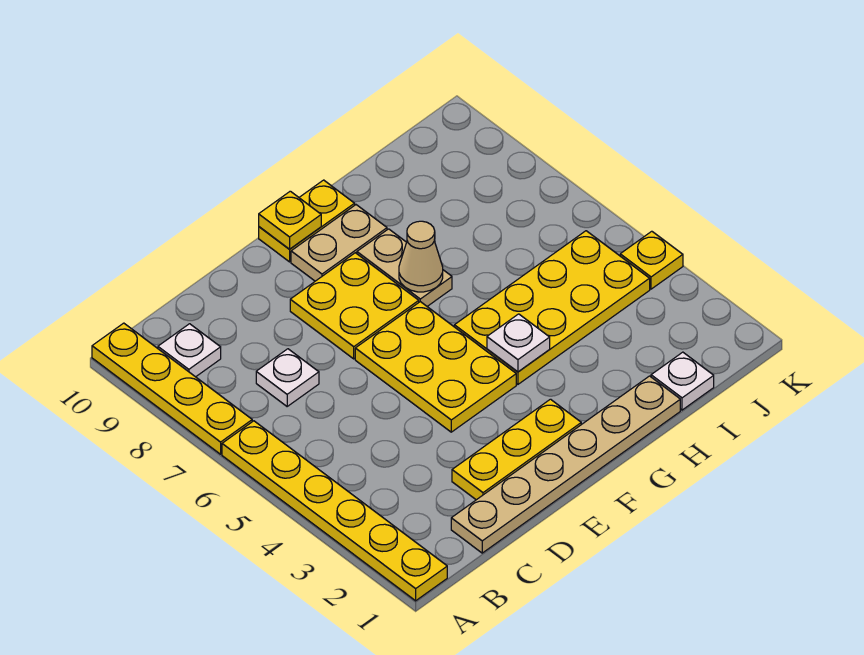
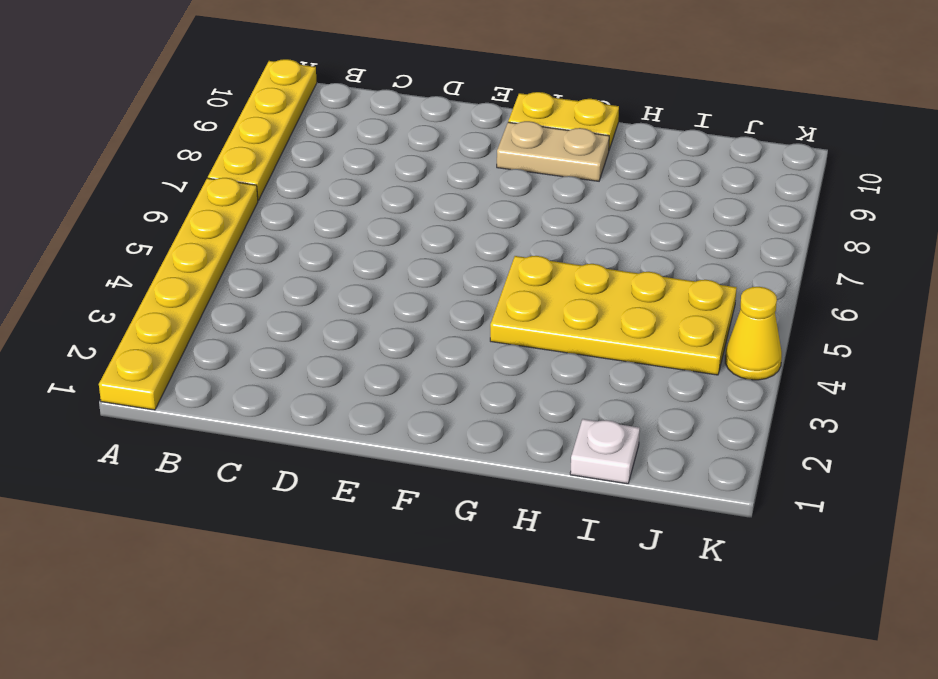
yellow 1x1 cone [725,287,782,380] -> yellow 1x1 plate [620,231,683,289]
none -> white 1x1 plate [158,324,221,377]
none -> tan 1x6 plate [451,376,680,553]
none -> white 1x1 plate [256,349,319,406]

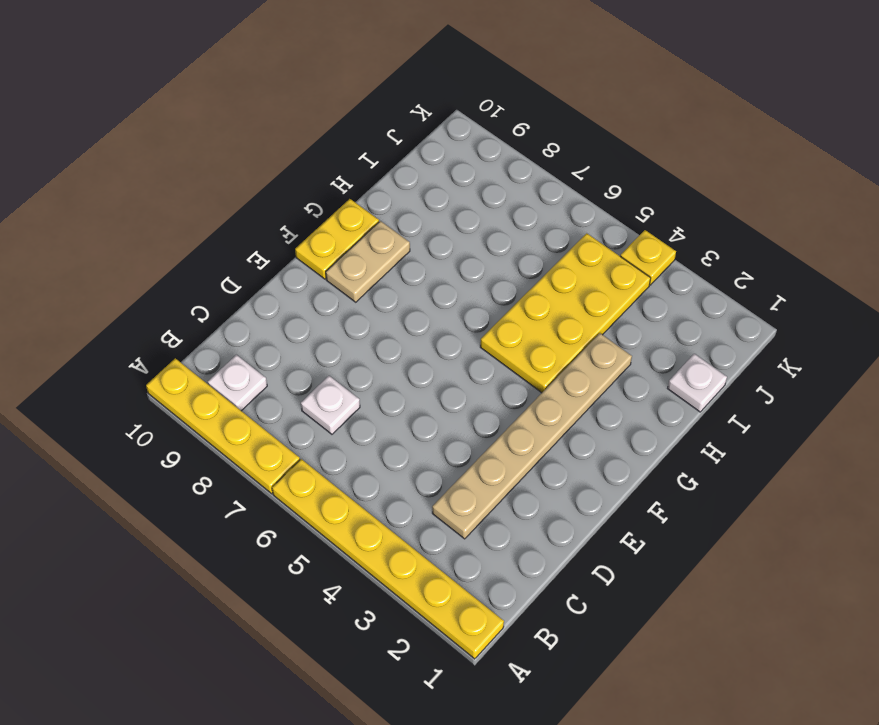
tan 1x6 plate [432,333,632,539] -> tan 1x6 plate moved to [451,376,680,553]
none -> yellow 1x3 plate [452,399,581,500]
none -> yellow 2x3 plate [355,302,516,432]
none -> yellow 2x2 plate [290,253,419,359]

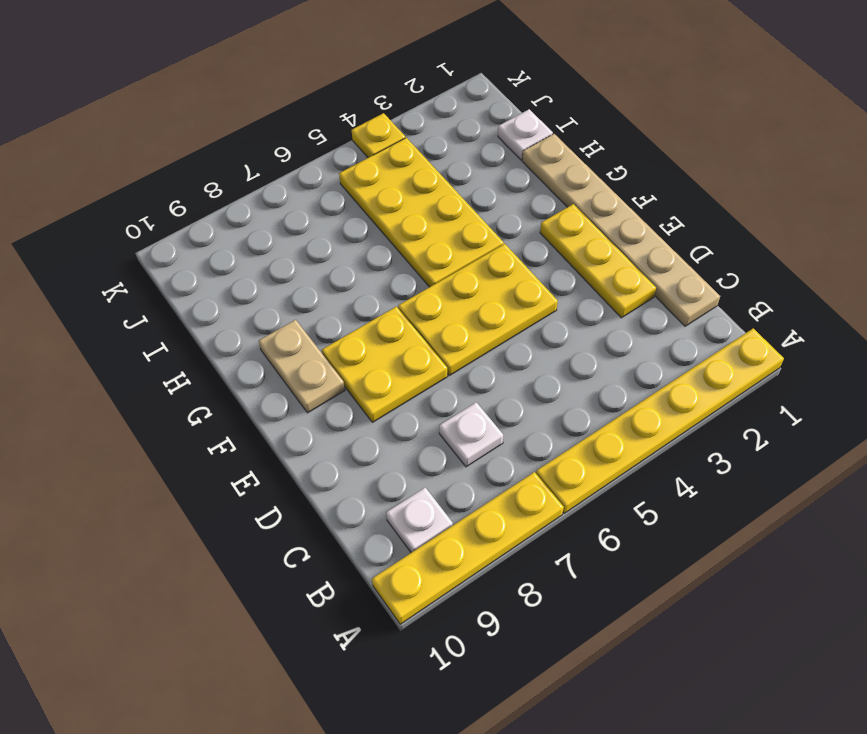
none -> yellow 1x2 plate [259,180,355,262]
none -> tan 1x2 plate [357,229,452,306]
none -> yellow 1x1 plate [259,191,321,249]

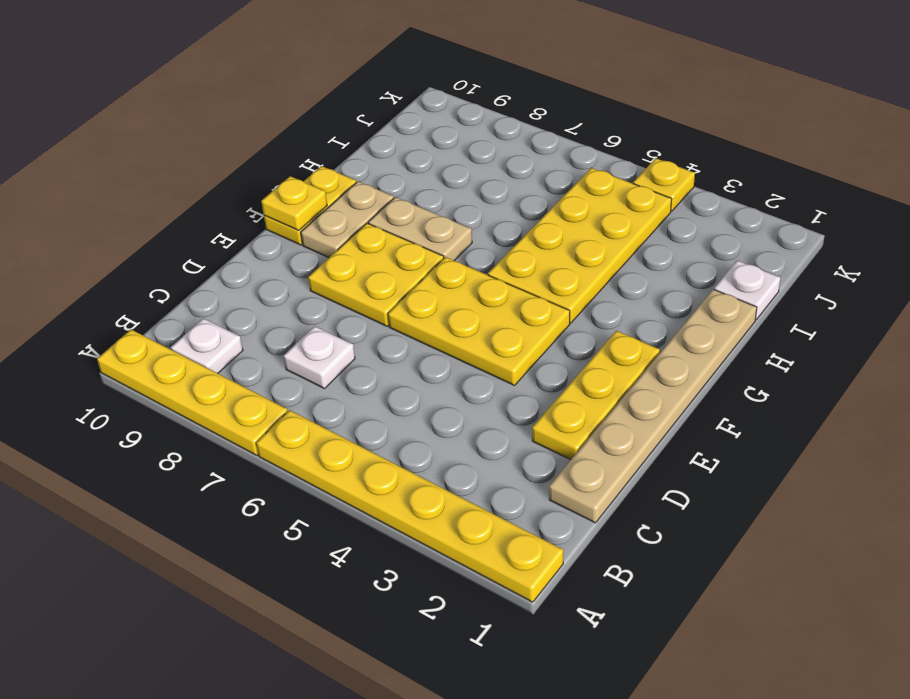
none -> white 1x1 plate [487,314,550,372]
none -> tan 1x1 cone [399,221,443,292]

